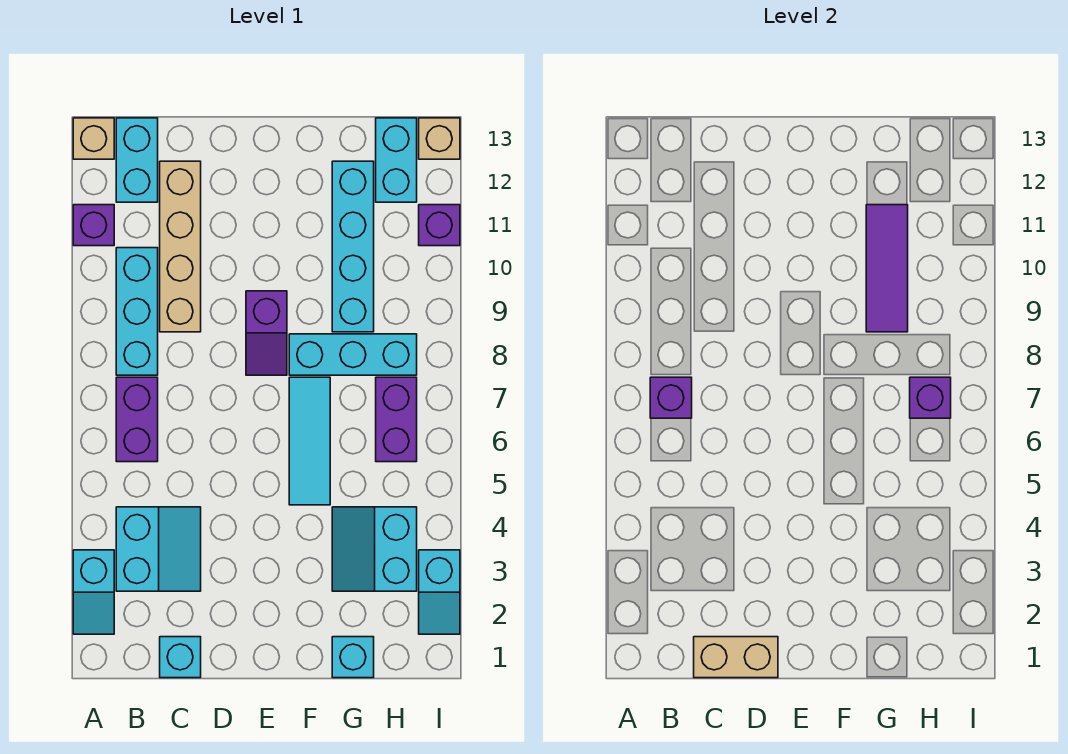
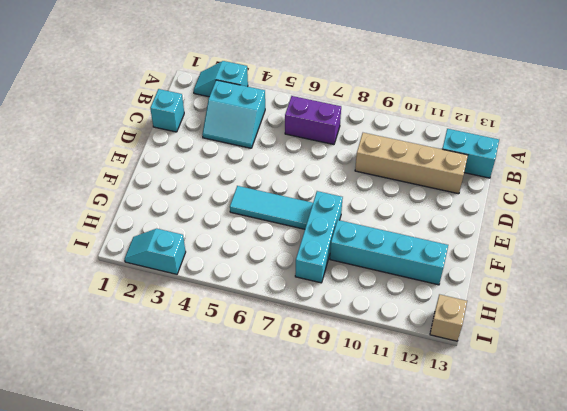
none -> purple 1x1 brick [73,205,114,246]
none -> tan 1x1 brick [73,118,114,159]
none -> cyan 1x3 brick [116,248,158,375]

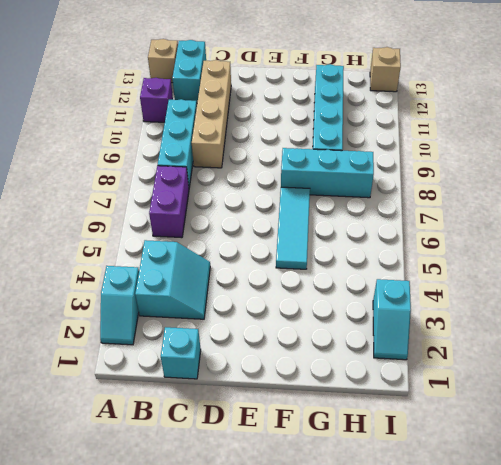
none -> purple 1x2 slope [246,291,287,375]
none -> cyan 1x1 brick [332,637,374,678]
none -> cyan 2x2 slope [332,507,417,591]

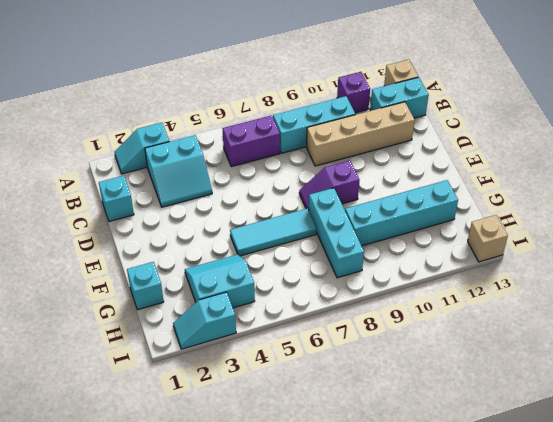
none -> purple 1x2 brick [376,377,417,462]
none -> cyan 1x2 brick [376,118,417,202]
none -> purple 1x1 brick [419,205,460,246]

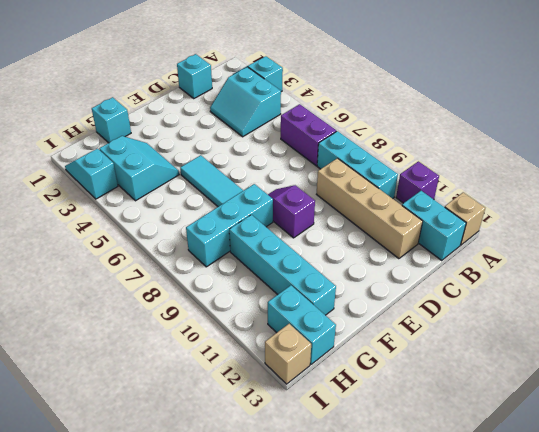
none -> purple 1x2 brick [376,377,417,462]
none -> purple 1x1 brick [419,205,460,246]
none -> purple 1x1 brick [650,377,692,418]

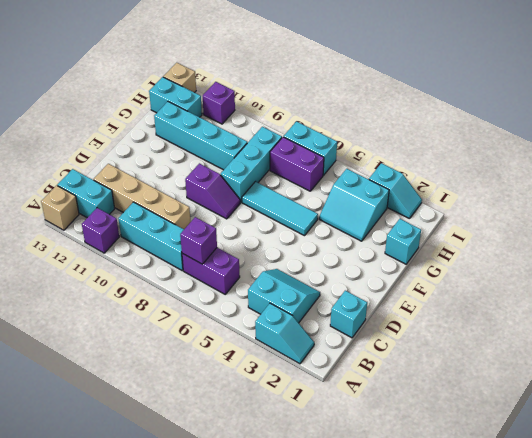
cyan 1x2 brick [284,122,337,175] -> none
none -> tan 1x2 brick [694,637,778,678]
none -> purple 1x3 tile [866,205,908,332]
none -> purple 1x1 brick [910,377,951,418]

